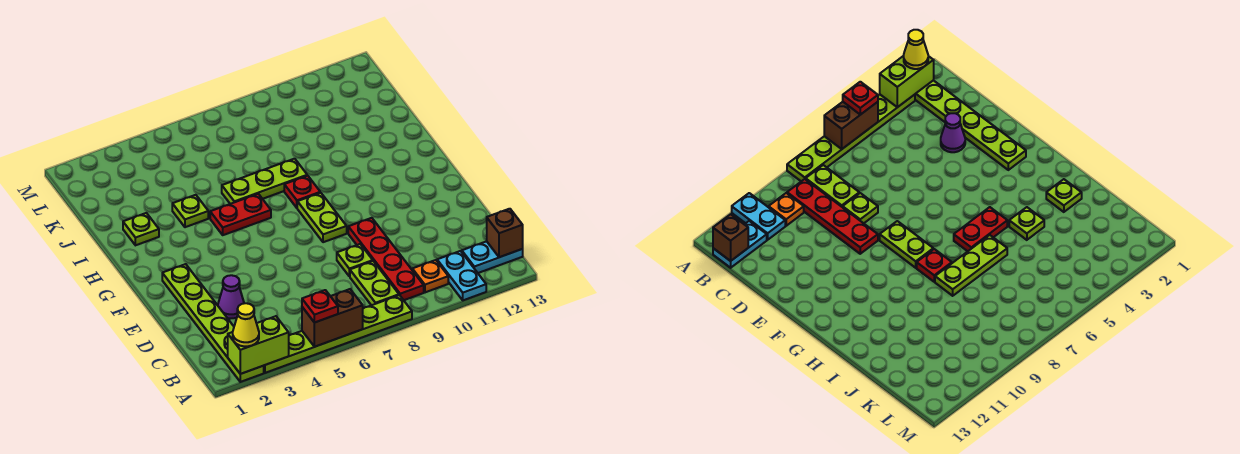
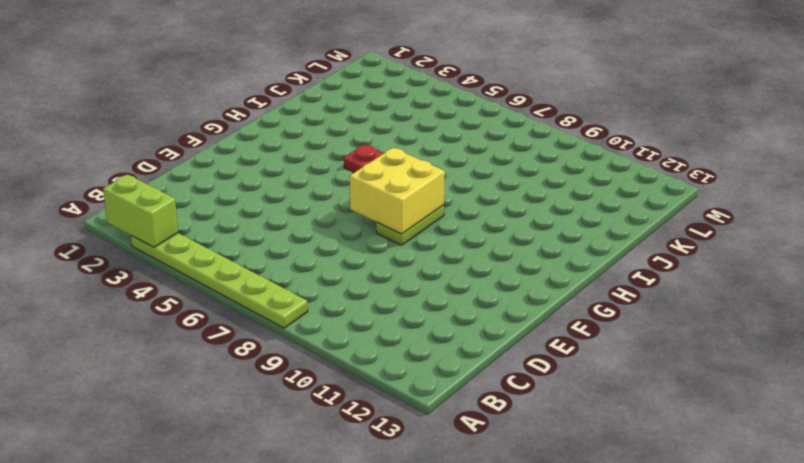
yellow 2x2 brick [350,148,445,234] -> none
none -> lime 1x6 plate [162,264,264,382]
none -> cyan 1x2 plate [437,251,486,300]
none -> lime 1x2 plate [350,261,399,305]

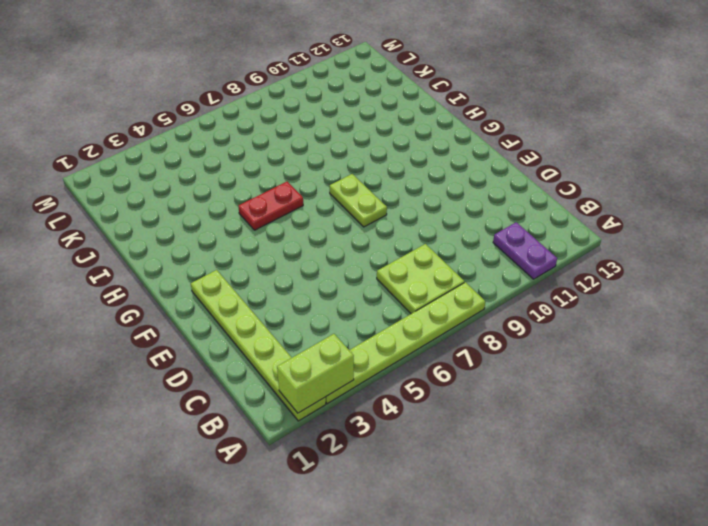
purple 1x2 plate [493,222,557,279] -> cyan 1x2 plate [437,251,486,300]
lime 2x2 plate [377,244,465,314] -> lime 1x2 plate [350,261,399,305]
none -> red 1x4 plate [348,218,424,300]
none -> orange 1x1 plate [412,260,448,292]
none -> cyan 1x2 plate [462,241,523,273]

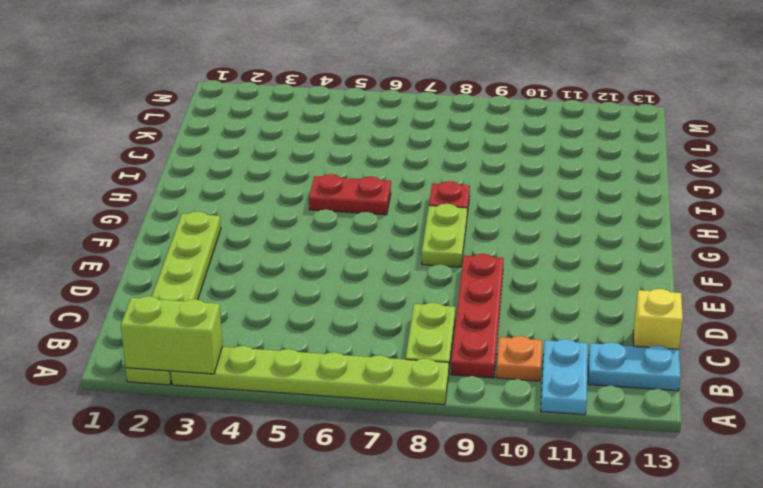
yellow 1x1 brick [633,289,683,349] -> none
none -> purple 1x1 cone [218,275,244,319]
none -> lime 1x1 plate [337,244,373,276]
none -> lime 1x1 plate [123,213,159,245]

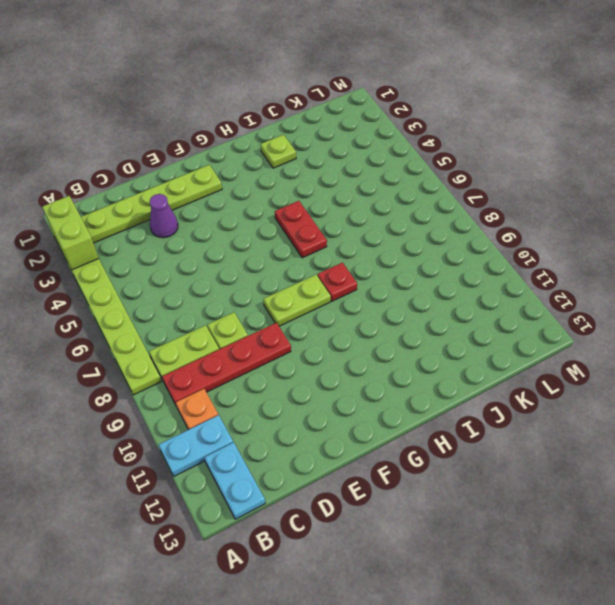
none -> lime 1x1 plate [172,195,208,227]
none -> lime 1x3 plate [222,159,307,204]
none -> brown 1x2 brick [302,289,363,347]

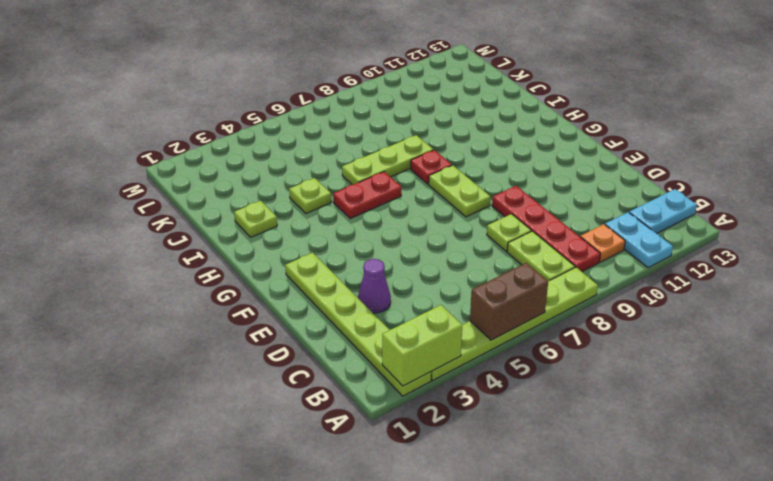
none -> brown 1x1 brick [487,209,523,257]
none -> yellow 1x1 cone [233,303,259,346]
none -> red 1x1 plate [302,290,338,323]

